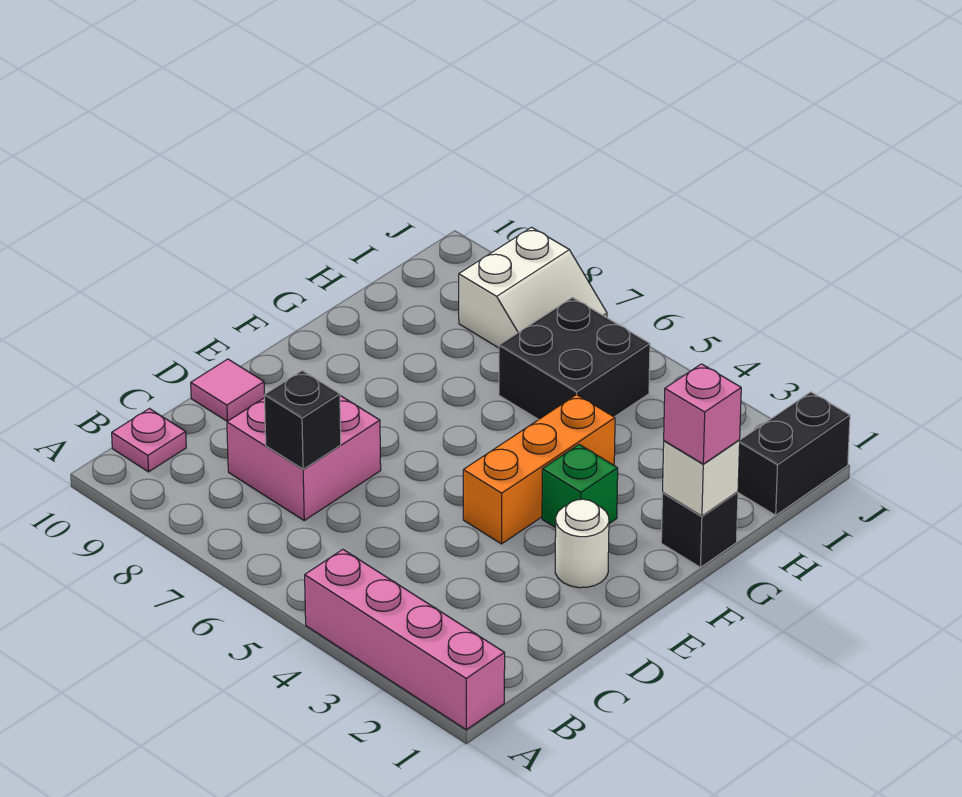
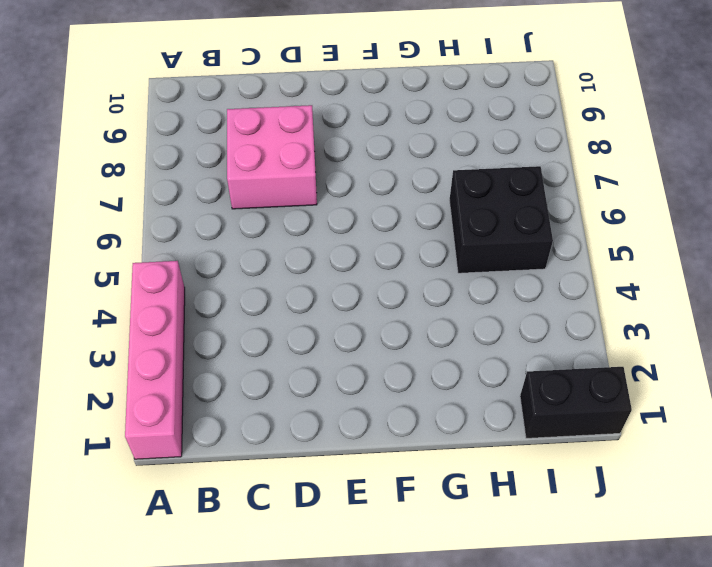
none -> pink 1x1 plate [112,409,186,472]
none -> pink 1x1 tile [191,359,265,421]
none -> white 1x1 round brick [555,499,609,588]

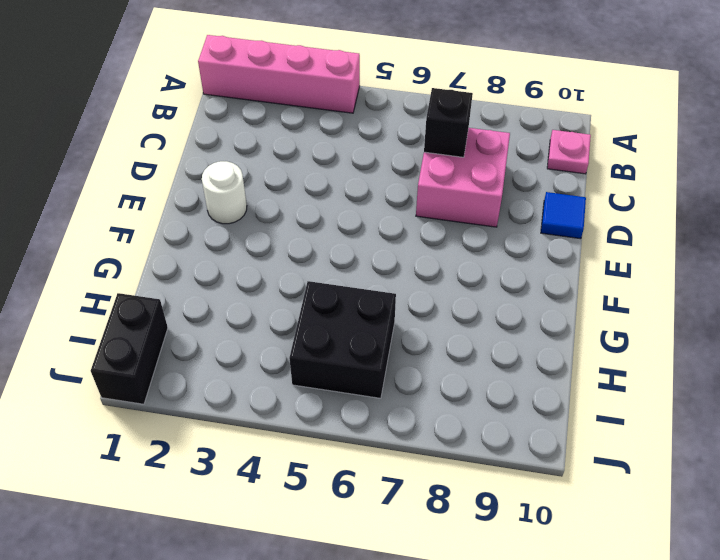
blue 1x1 tile [541,192,586,239] -> pink 1x1 tile [191,359,265,421]
none -> orange 1x3 brick [463,395,615,544]
none -> green 1x1 brick [542,445,618,528]
none -> black 1x1 brick [661,492,738,567]

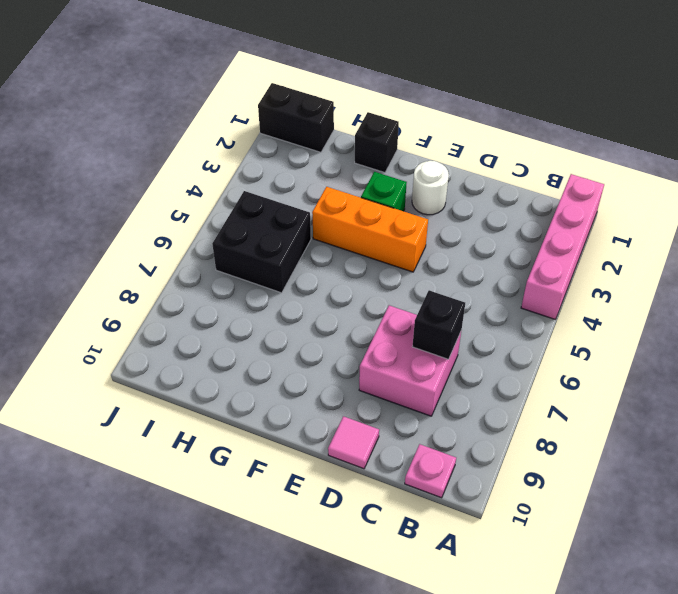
none -> white 2x2 slope [459,227,607,348]
none -> white 1x1 brick [663,440,740,516]
none -> pink 1x1 brick [664,364,741,464]

